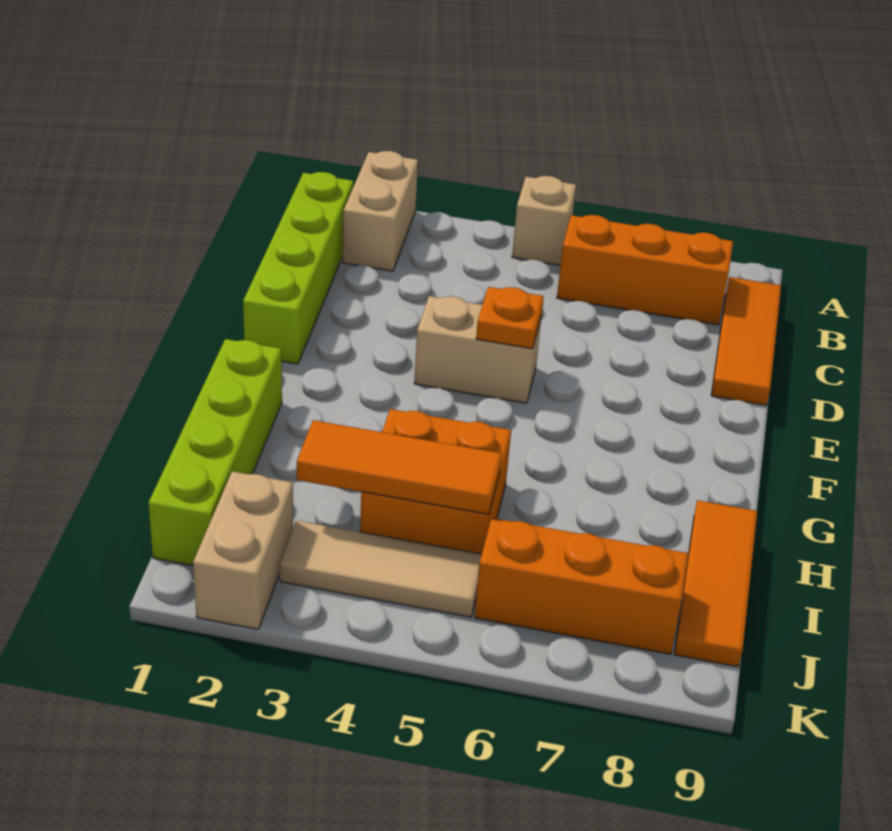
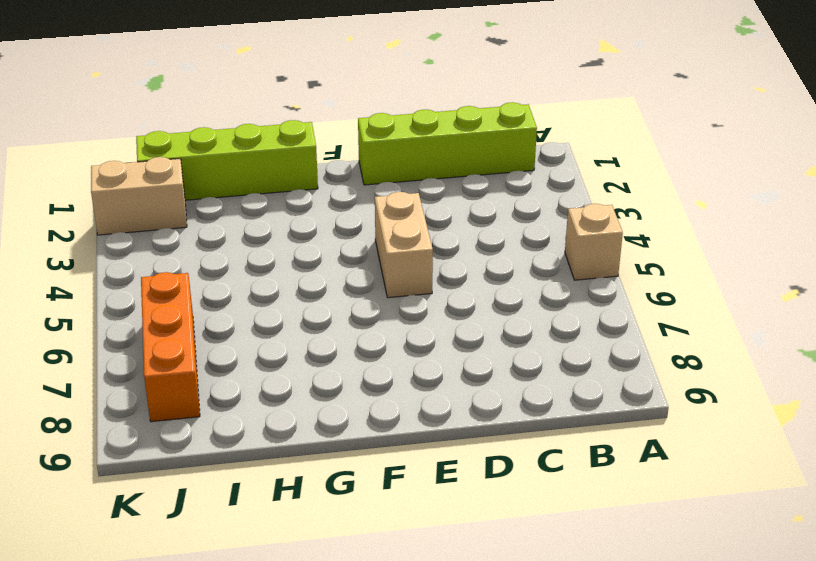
none -> tan 1x2 brick [343,151,418,271]
none -> orange 1x3 brick [557,215,733,325]
none -> orange 1x3 tile [711,277,781,405]

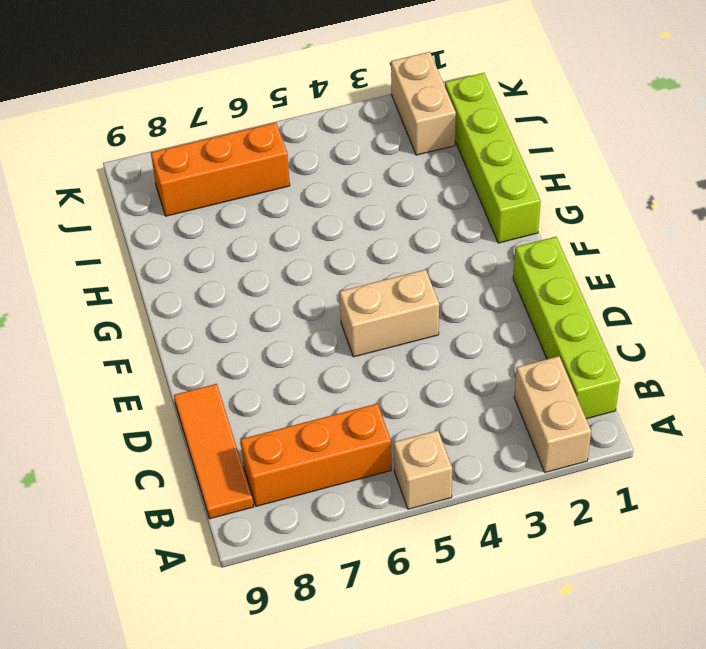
none -> orange 2x2 brick [360,409,511,554]
none -> orange 1x3 tile [674,500,757,667]
none -> tan 1x3 tile [280,520,482,617]

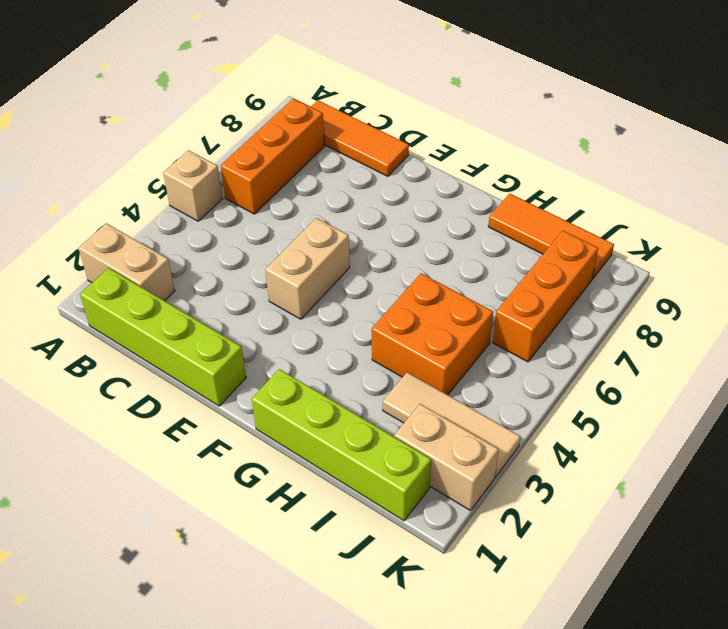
tan 1x3 tile [383,372,520,477] -> tan 1x3 tile turned to [280,520,482,617]
none -> orange 1x1 plate [476,287,544,349]
none -> orange 1x3 tile [297,420,502,514]

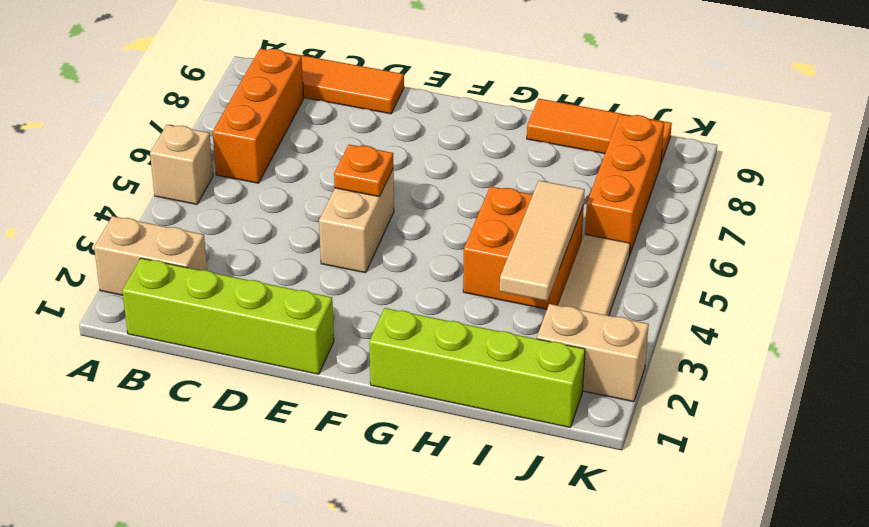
tan 1x3 tile [500,181,585,301] -> orange 1x3 tile [297,420,502,514]

